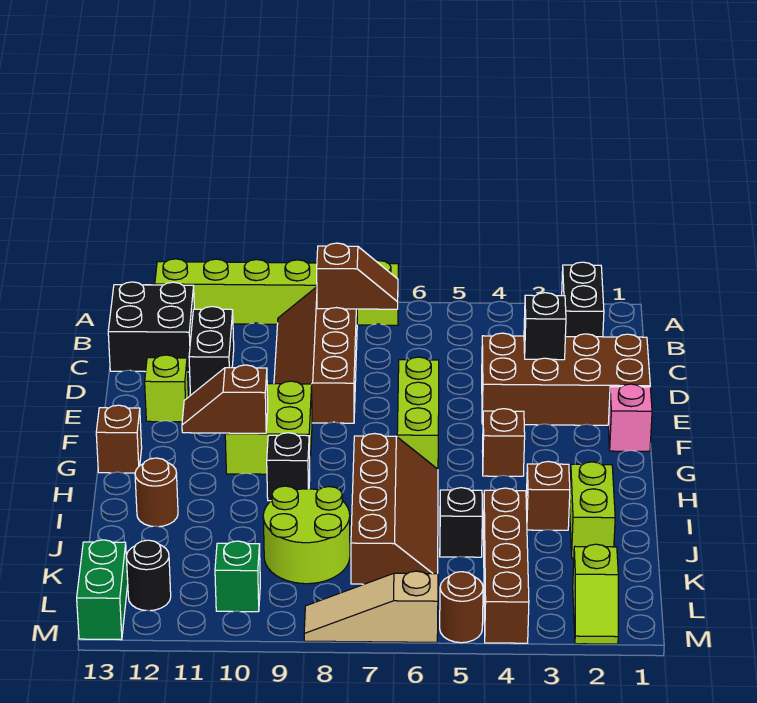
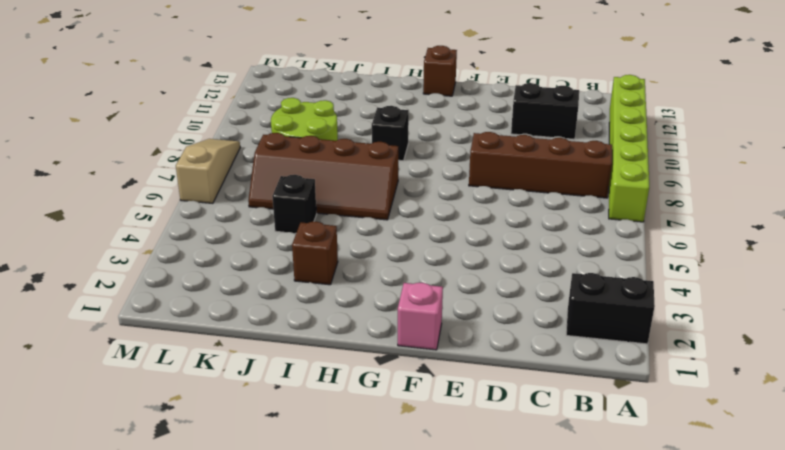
none -> black 2x2 brick [108,282,194,372]
none -> brown 2x4 brick [482,333,650,425]
none -> lime 1x3 brick [397,357,439,469]

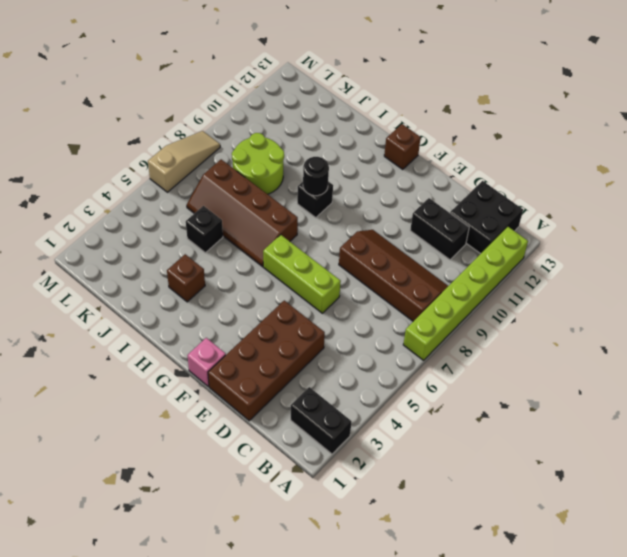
black 1x1 round brick [303,157,329,196] -> black 1x1 round brick moved to [126,540,171,611]
none -> lime 1x1 brick [145,355,188,422]
none -> lime 2x2 brick [225,381,312,474]
none -> brown 1x1 brick [482,409,525,476]

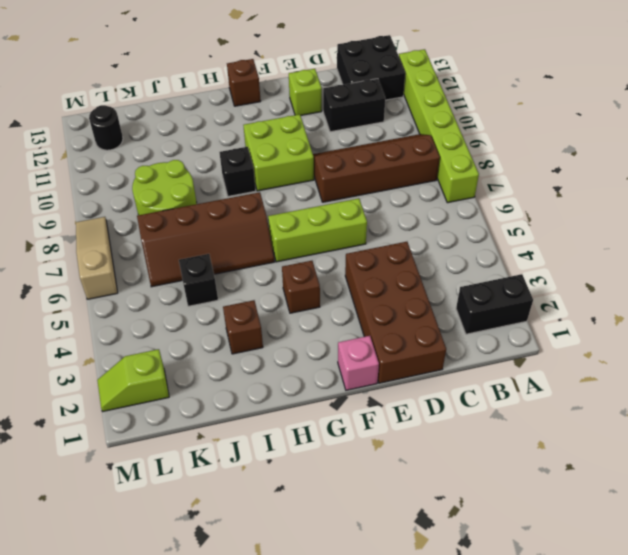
none -> lime 1x2 brick [569,462,615,558]
none -> brown 1x1 round brick [135,458,178,527]
none -> brown 1x4 brick [483,488,529,643]

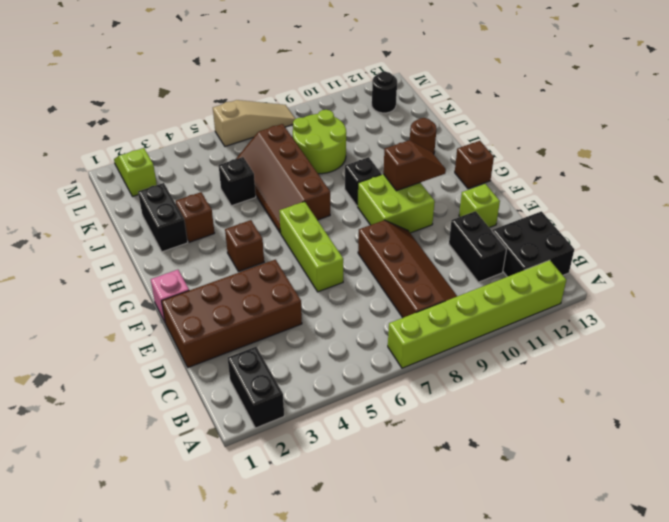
black 1x2 brick [138,183,188,252] -> lime 1x2 brick [569,462,615,558]
none -> brown 1x4 brick [483,488,529,643]
none -> green 1x1 brick [215,541,260,612]
none -> green 1x2 brick [77,540,128,640]

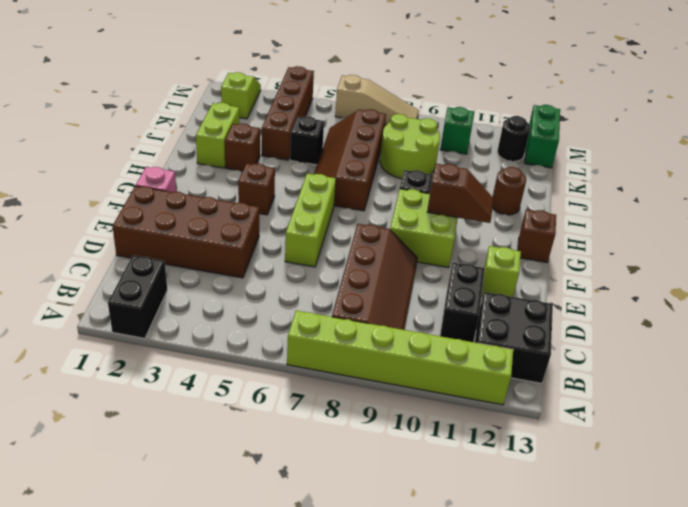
none -> brown 1x1 round brick [440,572,483,643]
none -> brown 1x2 slope [317,243,398,309]
none -> black 1x1 brick [524,293,566,360]

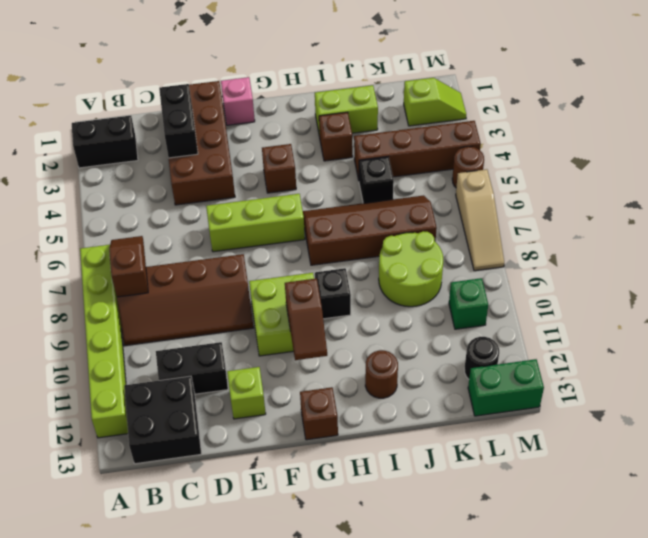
black 1x2 brick [159,84,198,158] -> black 1x1 brick [524,293,566,360]

